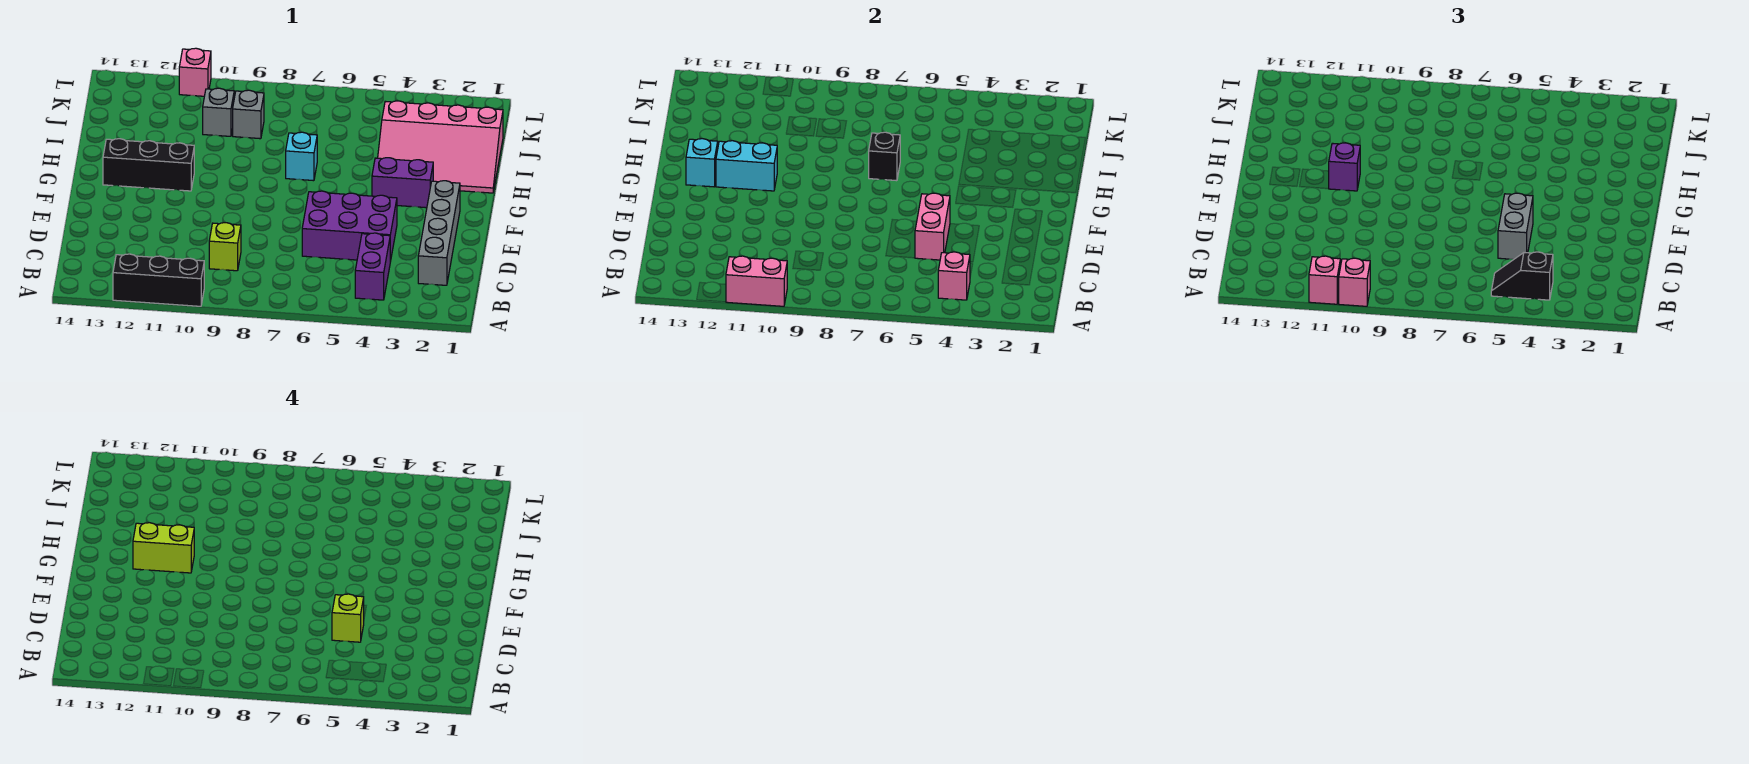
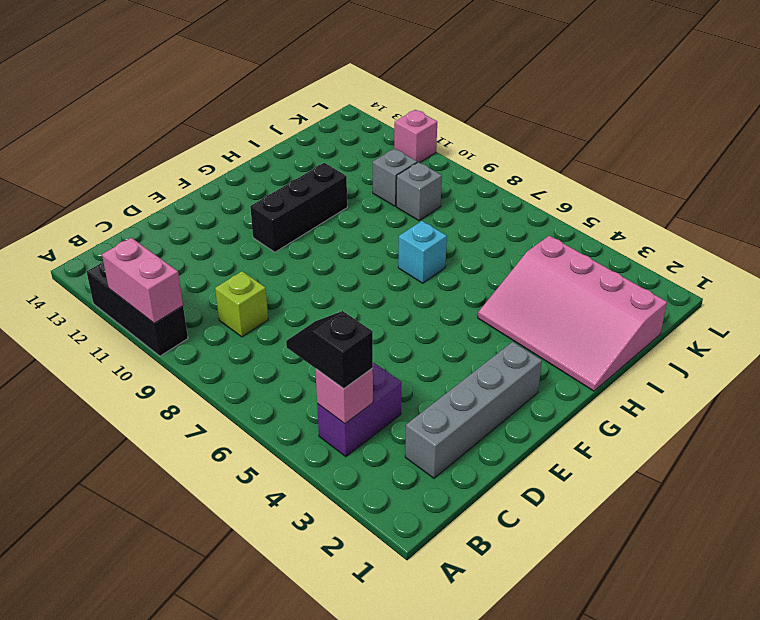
black 1x3 brick [250,163,347,252] -> black 1x3 brick turned to [103,139,194,191]
none -> purple 2x3 brick [302,191,397,262]
none -> purple 1x2 brick [372,158,433,208]
none -> pink 1x2 brick [915,193,950,260]

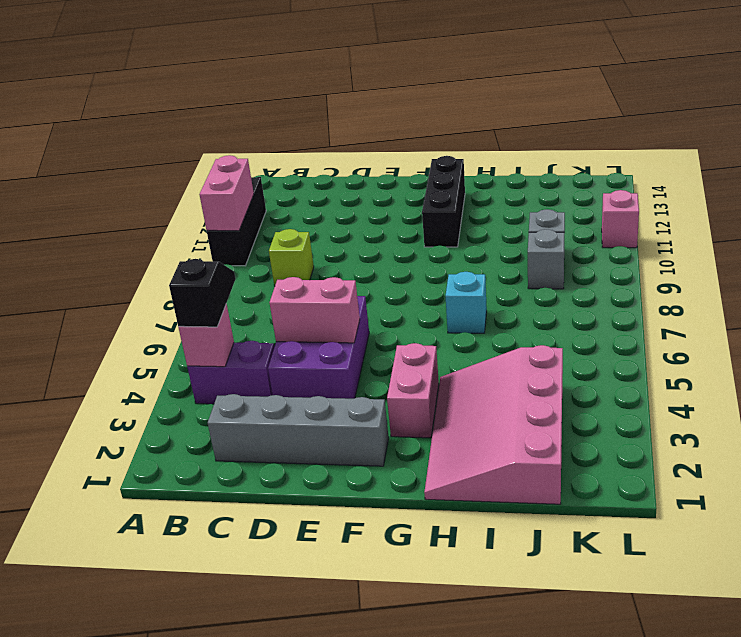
pink 1x2 brick [387,343,439,438] -> purple 1x2 brick [372,158,433,208]
none -> cyan 1x2 brick [716,141,777,191]
none -> cyan 1x1 brick [686,139,718,187]
none -> black 1x1 brick [869,132,900,181]

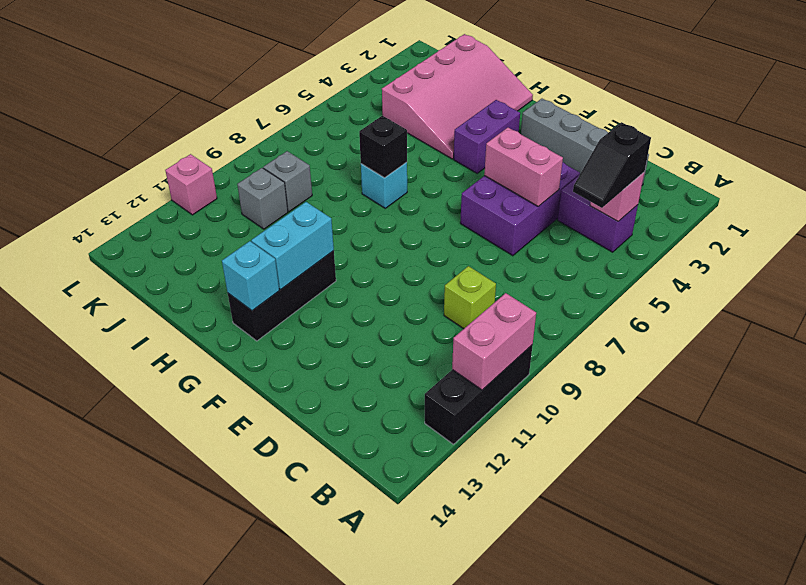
none -> pink 1x1 brick [1339,258,1370,306]
none -> pink 1x1 brick [1309,256,1340,304]
none -> grey 1x2 brick [1498,193,1533,259]

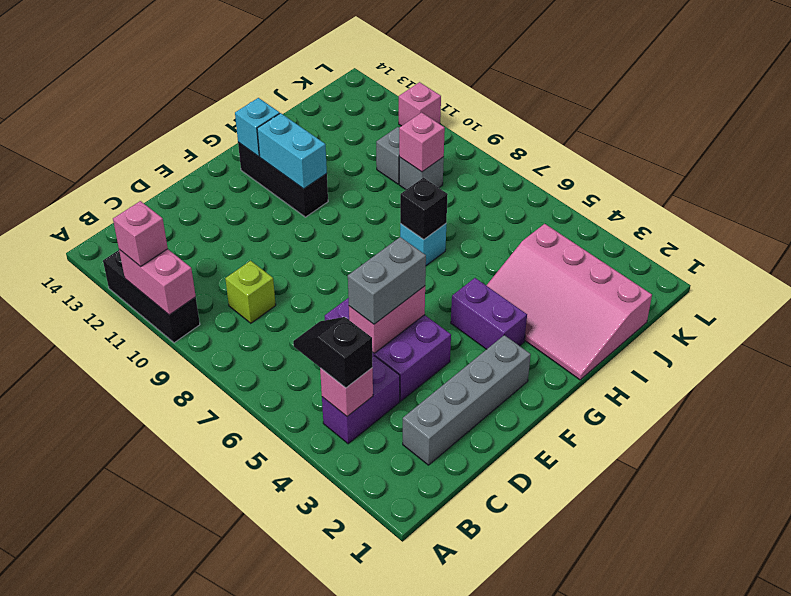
pink 1x1 brick [399,112,445,172] -> pink 1x1 brick moved to [1339,258,1370,306]
none -> purple 1x1 brick [1329,143,1360,191]
none -> lime 1x1 brick [332,594,364,642]
none -> lime 1x2 brick [133,523,194,573]

